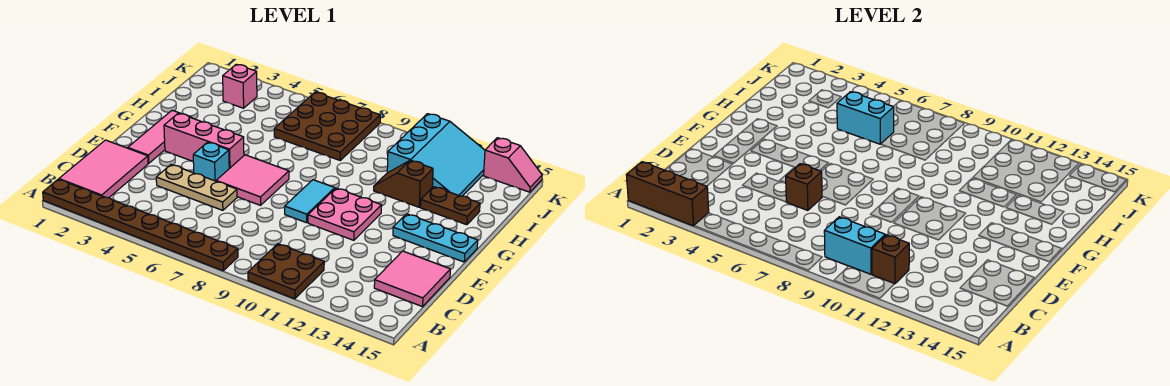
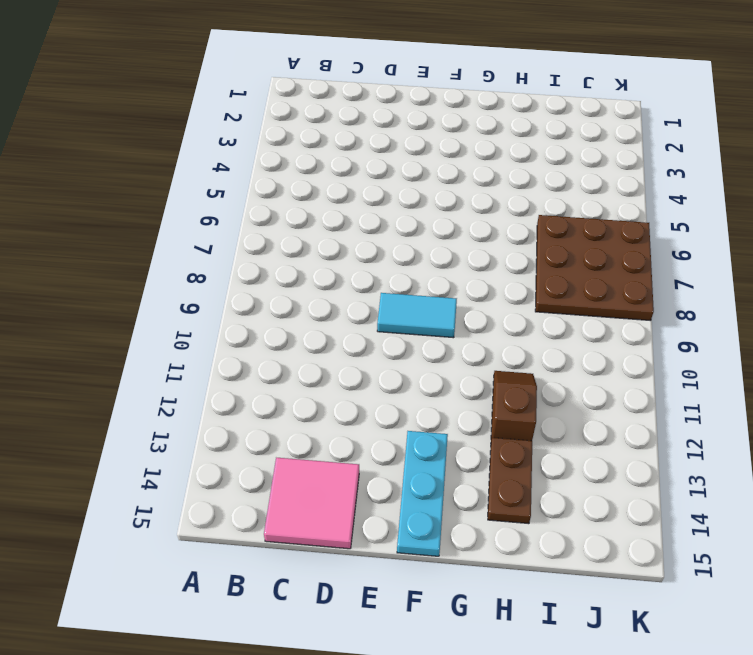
none -> brown 1x8 plate [43,179,238,271]
none -> brown 2x2 plate [248,244,324,299]
none -> pink 2x3 tile [59,140,148,198]

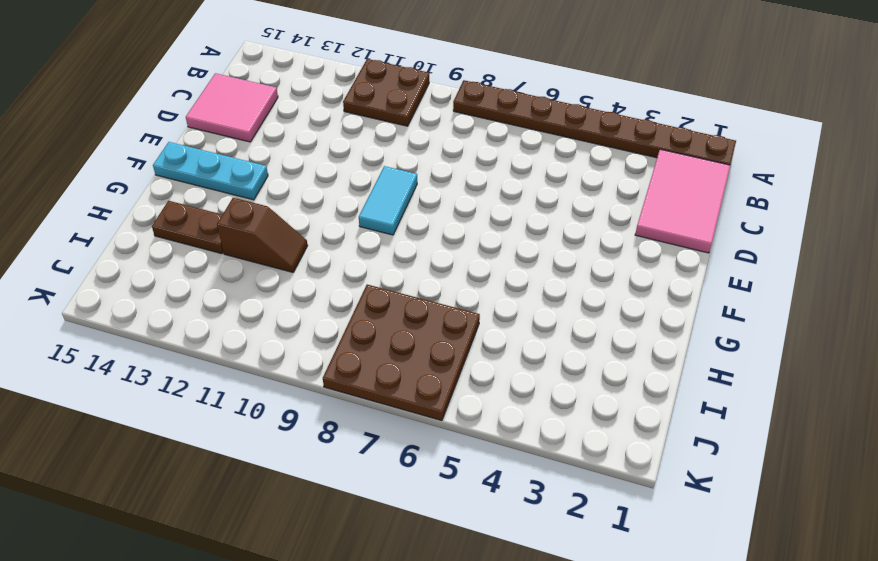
none -> tan 1x3 plate [156,165,237,210]
none -> pink 1x3 tile [128,110,192,163]
none -> cyan 1x1 brick [193,142,229,181]

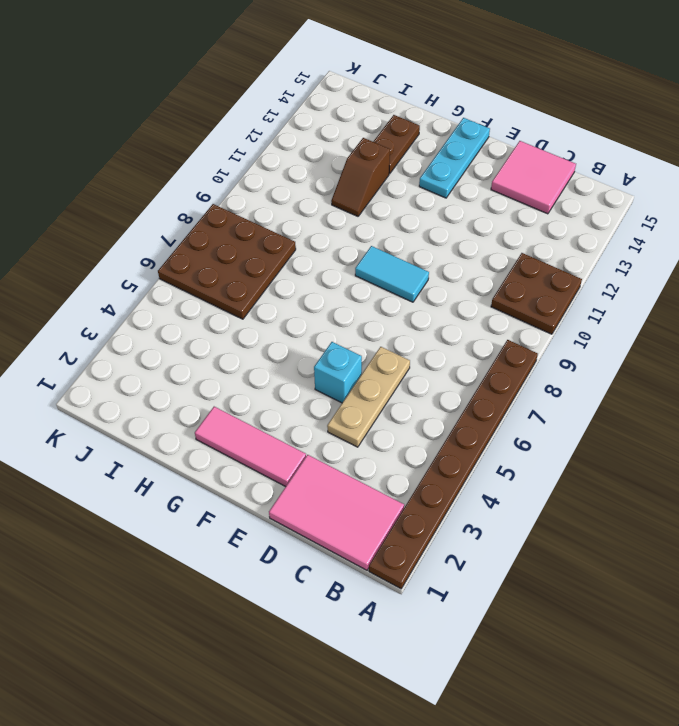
none -> pink 2x2 tile [216,155,289,205]
none -> pink 2x2 plate [308,188,382,240]
none -> pink 1x3 brick [164,113,244,169]

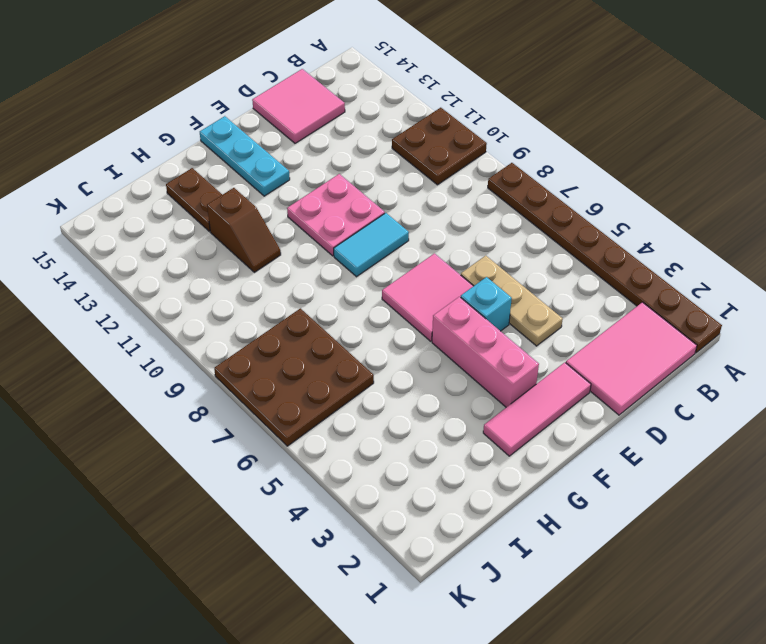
none -> cyan 3x3 slope [387,114,485,196]
none -> pink 1x1 brick [223,64,257,108]
none -> pink 1x2 slope [484,138,542,192]

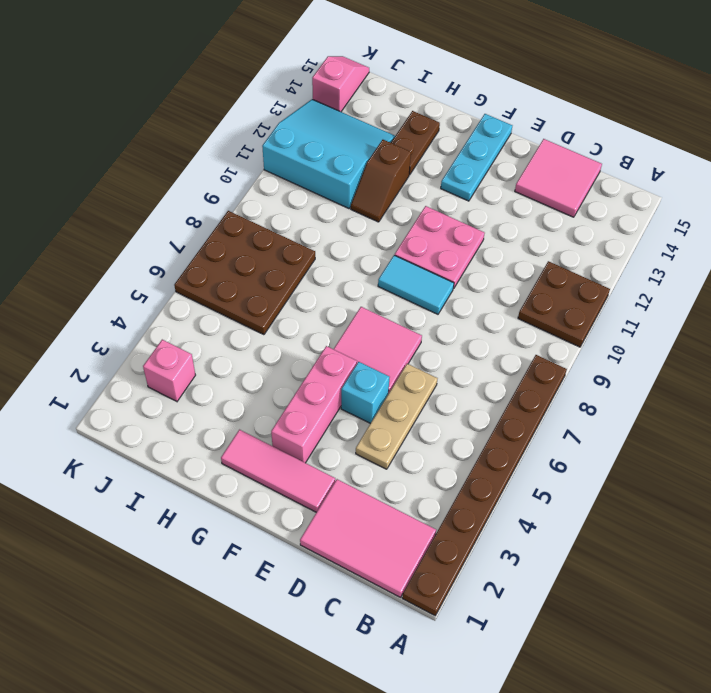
none -> brown 1x3 brick [626,162,709,226]
none -> cyan 1x2 brick [824,217,885,274]
none -> brown 1x1 brick [872,235,909,284]

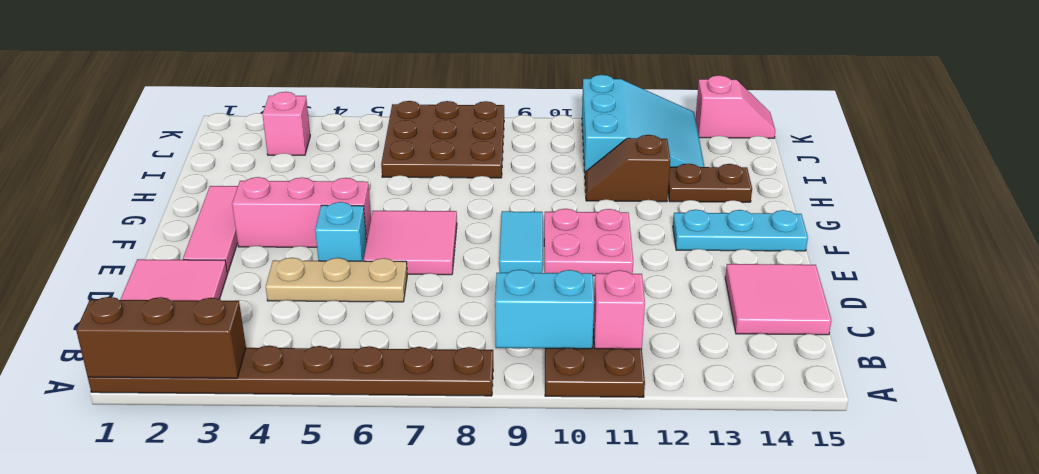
pink 1x1 brick [593,270,645,349] -> brown 1x1 brick [872,235,909,284]
none -> brown 1x1 brick [785,164,822,210]
none -> cyan 1x2 brick [837,92,894,144]

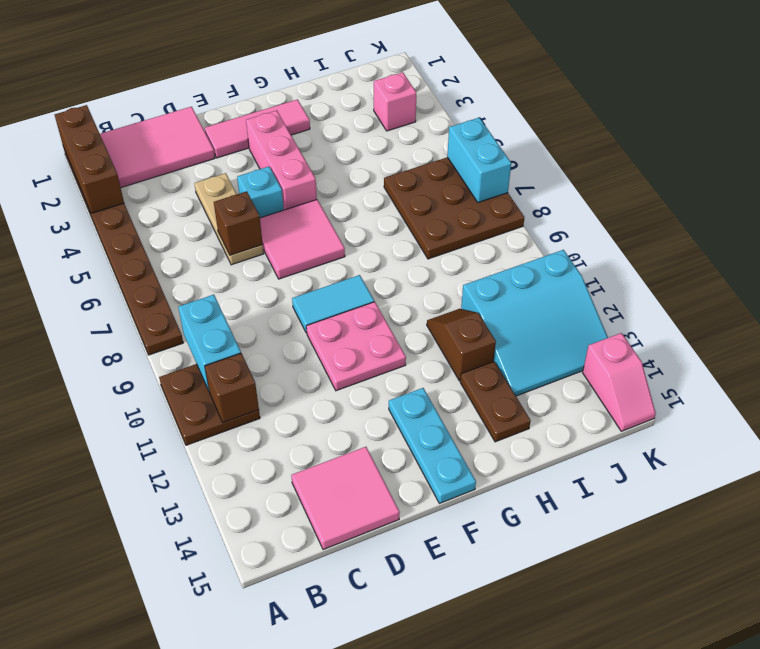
cyan 1x2 brick [447,118,511,202] -> cyan 1x2 brick moved to [837,92,894,144]

